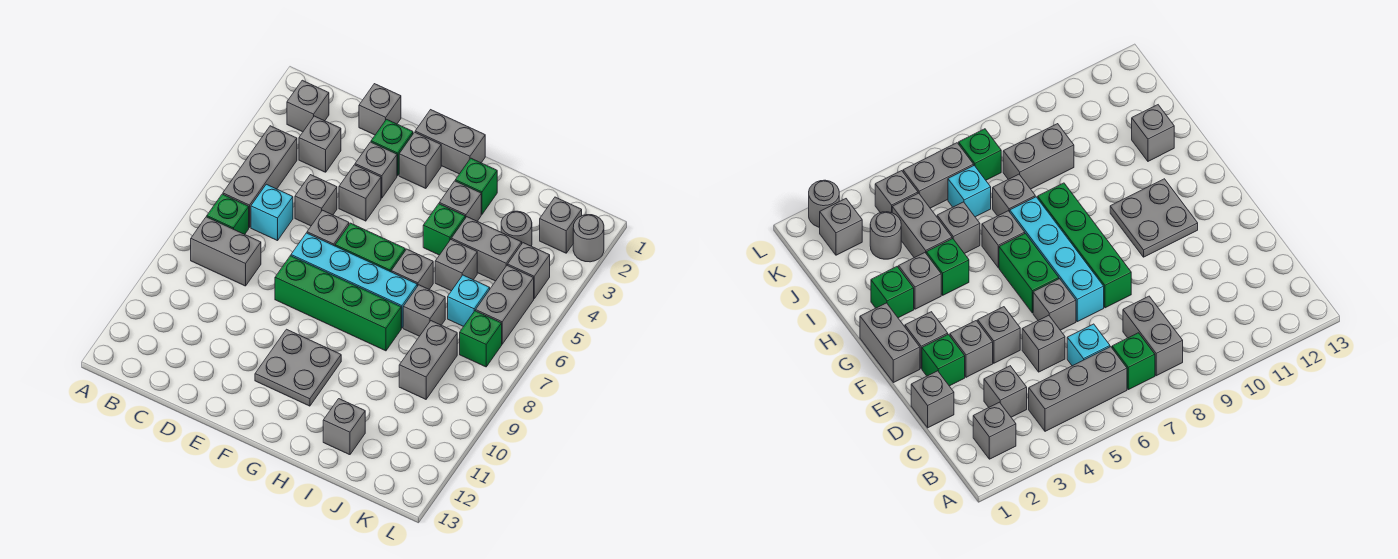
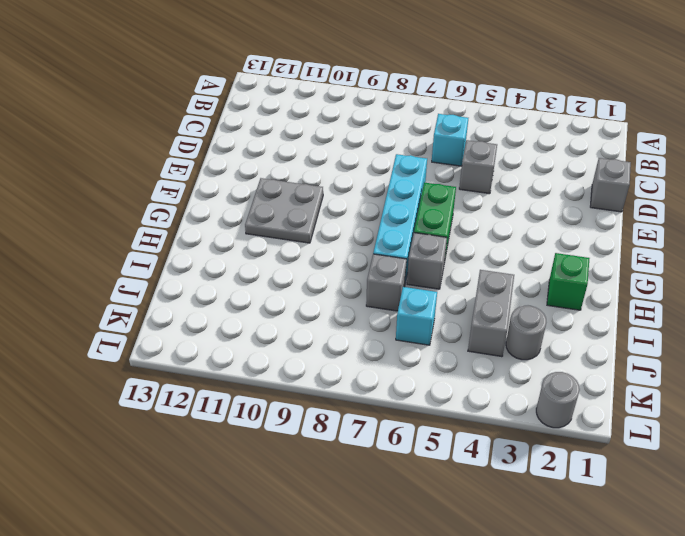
none -> grey 1x1 brick [287,80,329,132]
none -> grey 1x3 brick [223,126,297,228]
none -> green 1x1 brick [207,194,249,234]
none -> grey 1x2 brick [191,217,261,286]

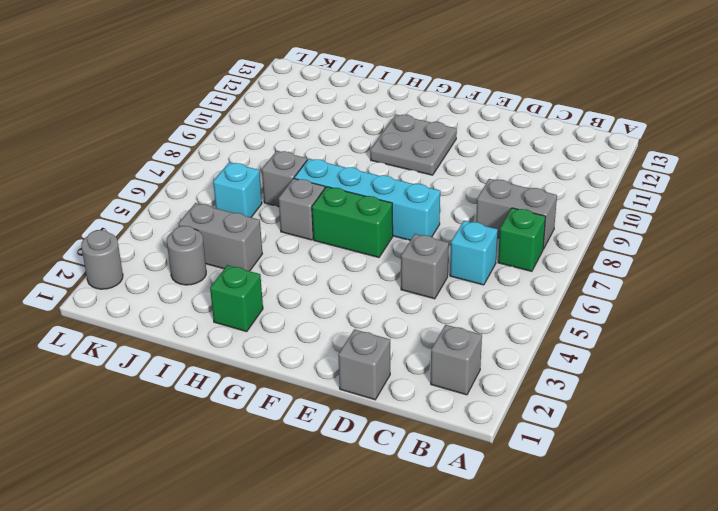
none -> grey 1x3 brick [223,126,297,228]
none -> grey 1x1 brick [299,116,341,172]
none -> green 1x1 brick [371,119,413,176]
none -> grey 1x1 brick [355,142,397,198]

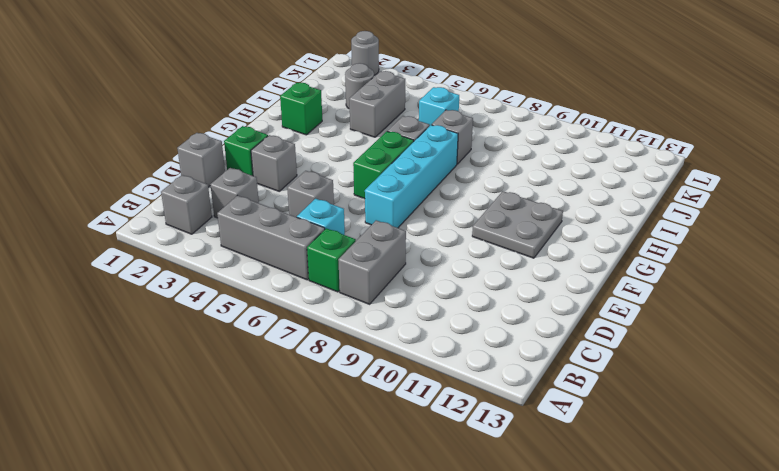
none -> grey 1x1 brick [339,165,381,221]
none -> grey 1x1 brick [307,210,349,246]
none -> green 1x4 brick [275,256,401,351]
none -> grey 1x2 brick [415,110,485,174]

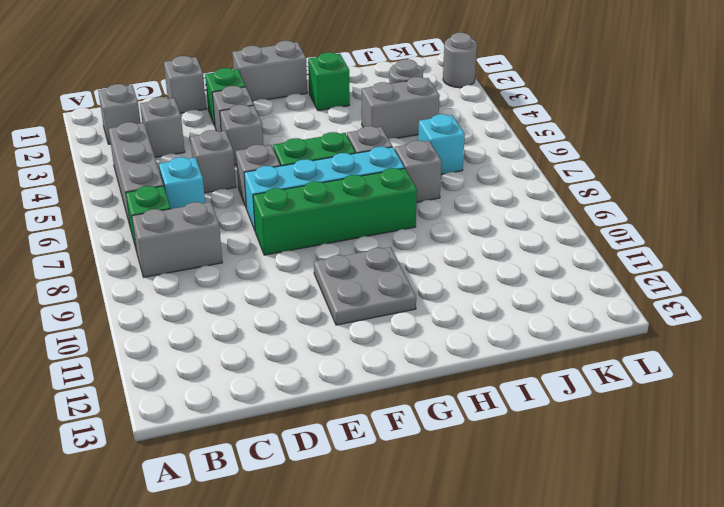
none -> grey 1x1 brick [399,132,441,188]
none -> grey 1x1 brick [439,181,481,221]
none -> green 1x1 brick [423,204,465,255]
none -> grey 1x1 brick [435,240,477,291]

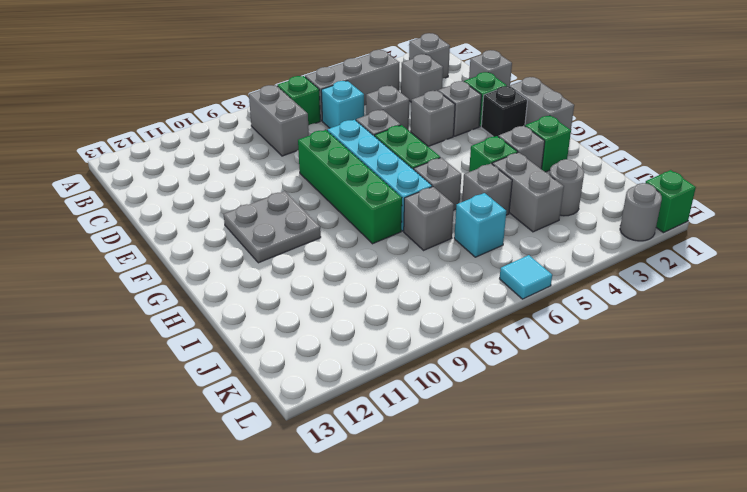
black 1x1 brick [481,86,528,137] -> grey 1x1 brick [399,132,441,188]
green 1x1 brick [646,170,696,233] -> green 1x1 brick moved to [460,311,502,367]
cyan 1x1 tile [500,255,552,299] -> none
none -> grey 1x1 brick [323,399,365,455]
none -> grey 1x2 brick [399,321,457,399]
none -> grey 1x1 brick [540,197,582,253]
none -> grey 1x1 brick [508,243,550,299]

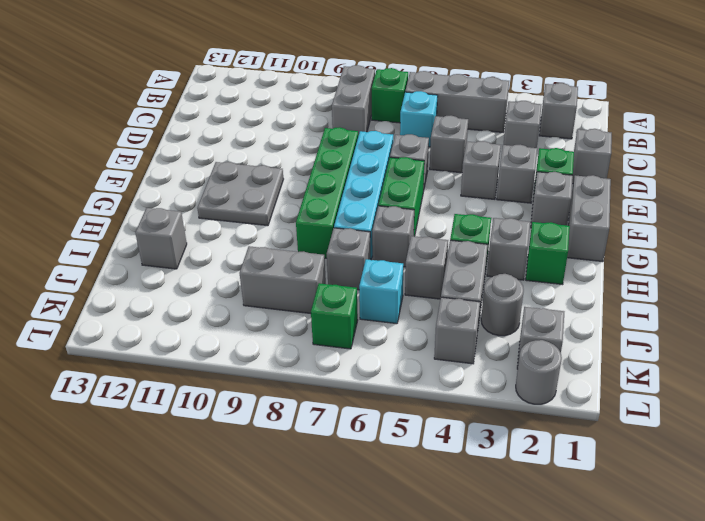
none -> grey 1x2 brick [476,265,534,344]

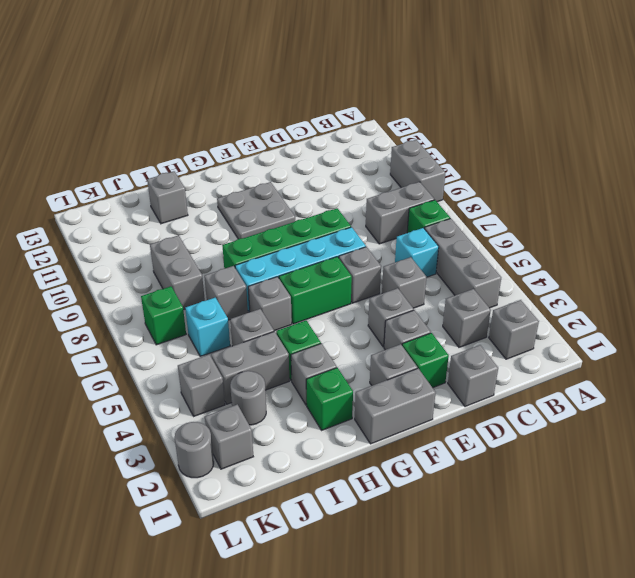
grey 1x2 brick [390,140,445,202] -> grey 1x2 brick moved to [476,265,534,344]

